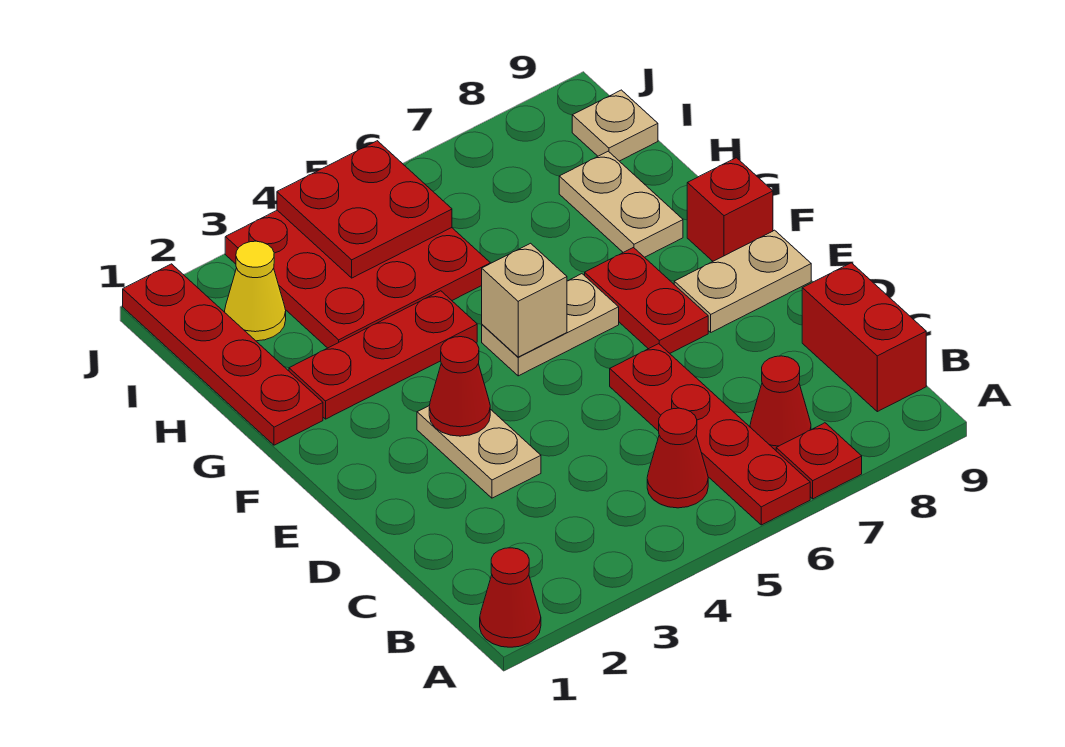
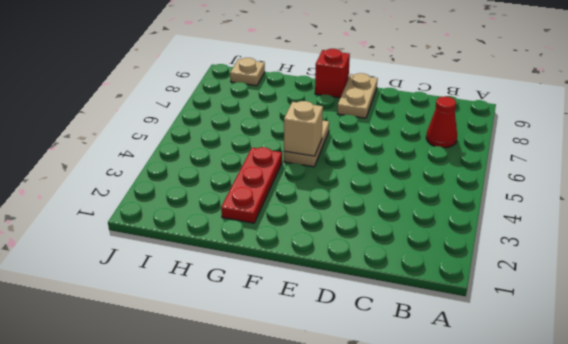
none -> red 1x1 cone [480,548,541,647]
none -> red 1x4 plate [610,344,810,525]
none -> red 1x1 plate [776,423,862,499]

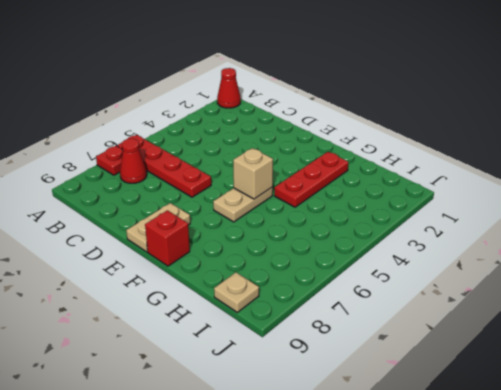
none -> red 1x1 cone [647,408,708,508]
none -> red 1x2 brick [802,263,926,412]
none -> tan 1x2 plate [417,406,541,498]

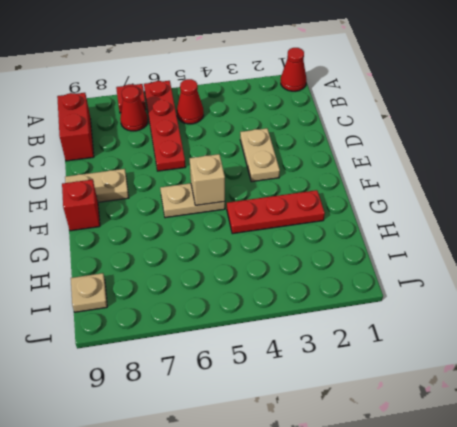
none -> red 1x2 plate [585,248,708,353]
none -> red 1x4 plate [123,264,323,445]
none -> tan 1x2 plate [559,151,683,257]

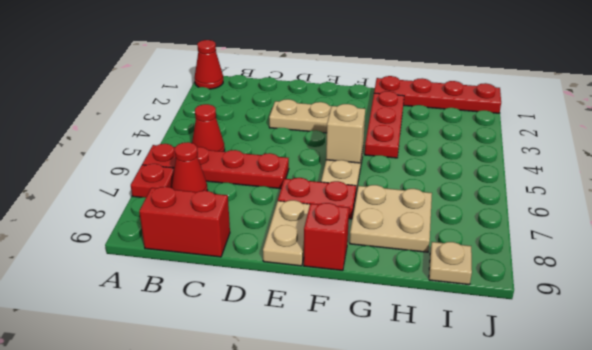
tan 2x2 plate [350,185,432,252] -> tan 1x2 plate [559,151,683,257]
none -> red 3x3 plate [225,210,490,348]
none -> yellow 1x1 cone [225,241,286,341]
none -> red 1x1 cone [429,337,490,436]

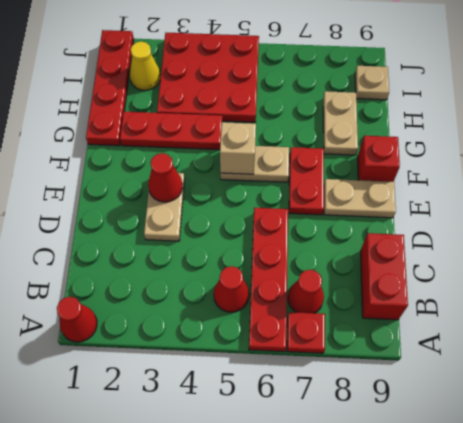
none -> red 2x2 plate [277,141,452,278]

